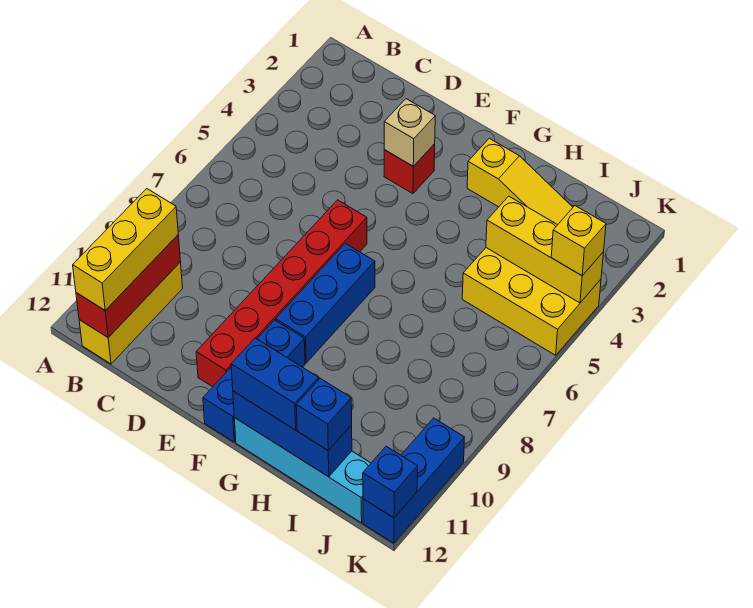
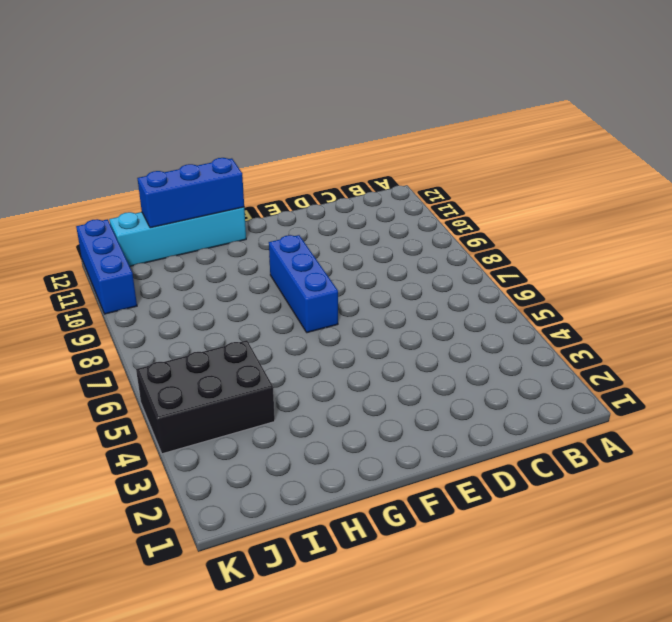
black 2x3 brick [136,340,275,454] -> yellow 2x3 brick [462,248,601,355]
none -> yellow 1x3 brick [79,262,183,364]
none -> red 1x1 brick [384,144,435,194]
none -> red 1x6 brick [196,200,367,387]

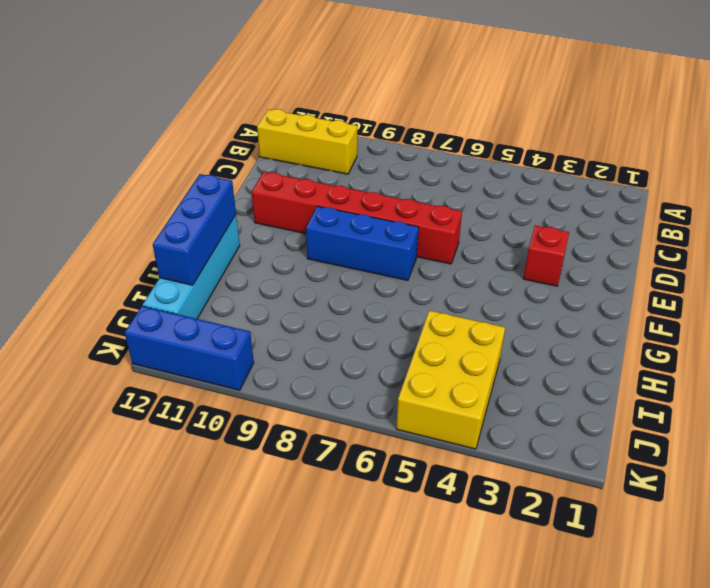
none -> blue 1x3 brick [203,320,305,442]
none -> yellow 1x3 slope [467,138,573,225]
none -> red 1x3 brick [76,235,180,337]

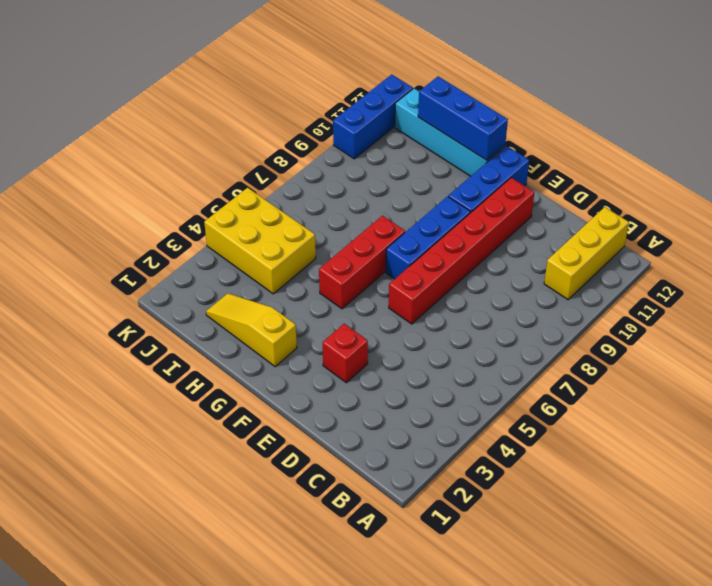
red 1x3 brick [319,216,405,309] -> red 1x3 brick moved to [76,235,180,337]
none -> tan 1x1 brick [384,99,435,166]
none -> yellow 1x3 brick [486,196,604,303]
none -> blue 1x1 brick [363,446,418,518]

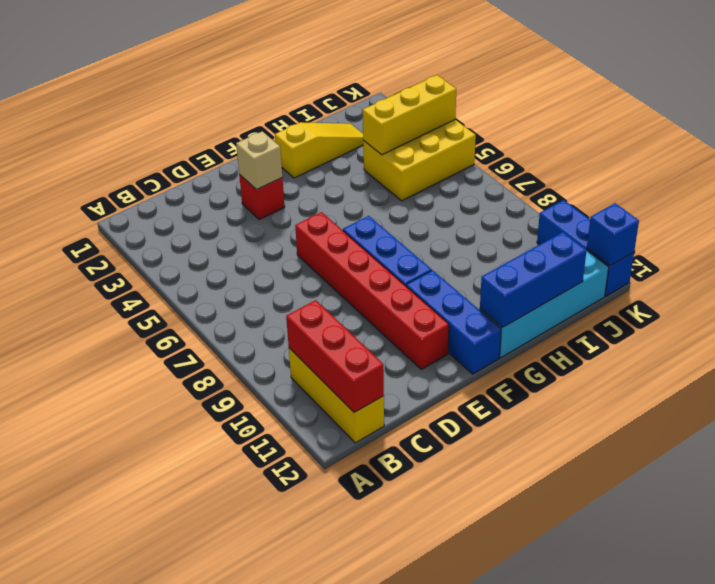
none -> yellow 1x3 brick [73,189,178,310]
none -> blue 1x2 brick [231,338,319,430]
none -> blue 1x1 brick [296,378,352,450]

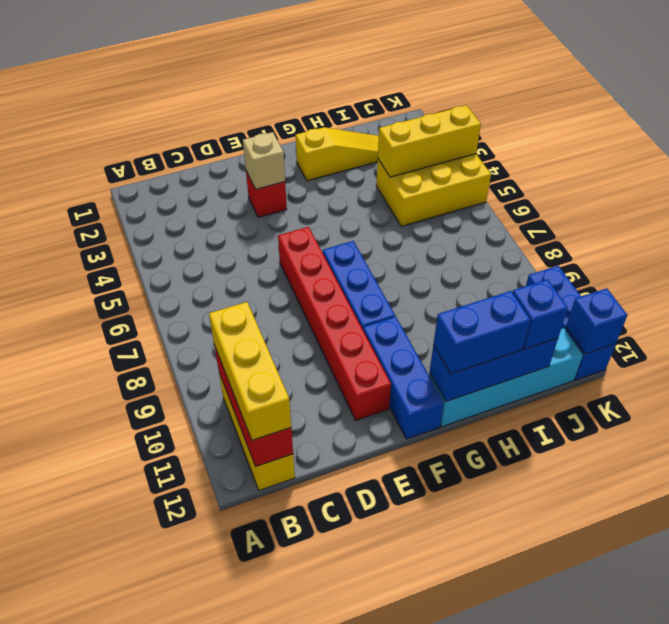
none -> yellow 1x1 brick [551,206,606,276]

